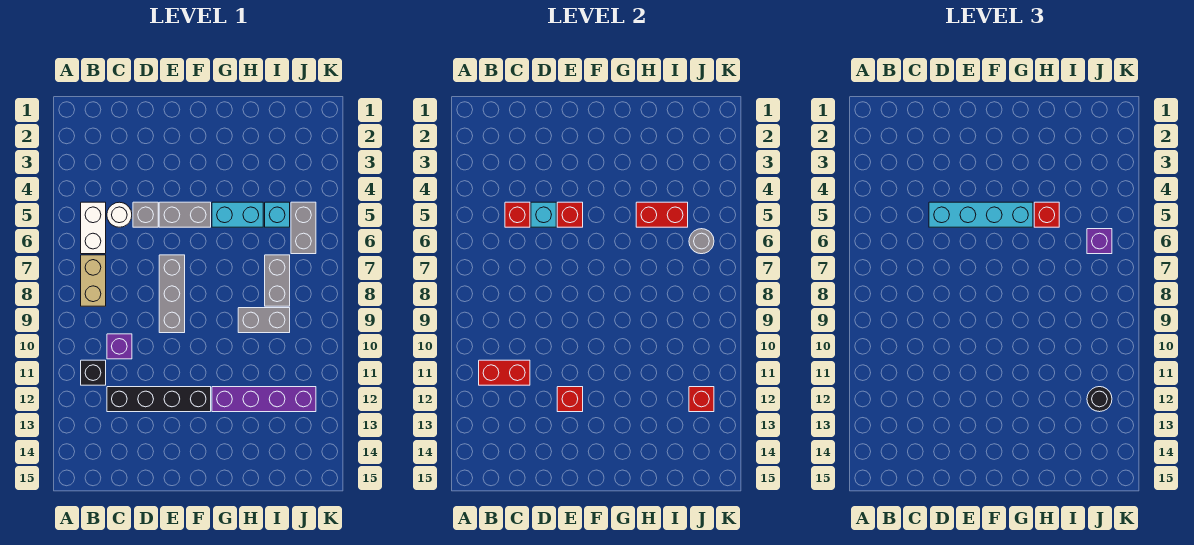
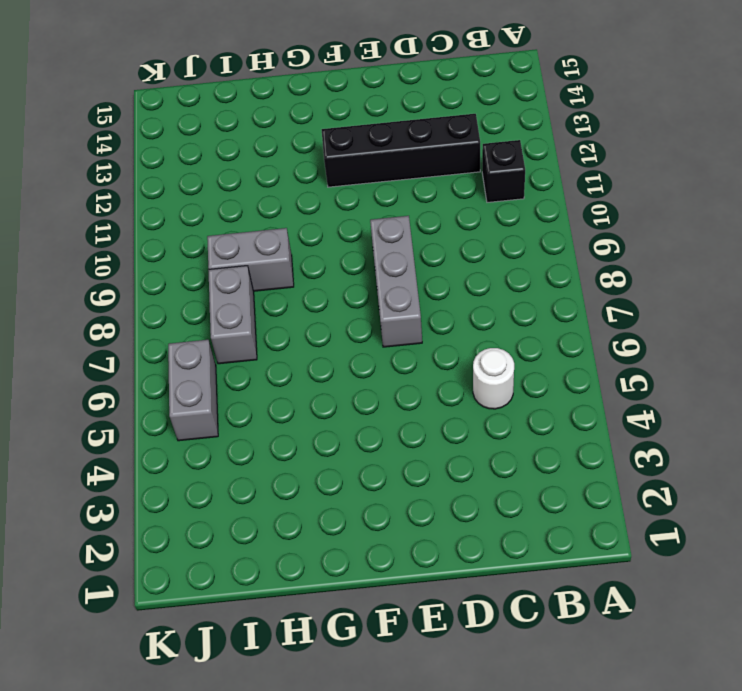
none -> white 1x2 brick [81,202,106,254]
none -> tan 1x2 brick [81,255,106,306]
none -> purple 1x1 brick [107,334,132,359]

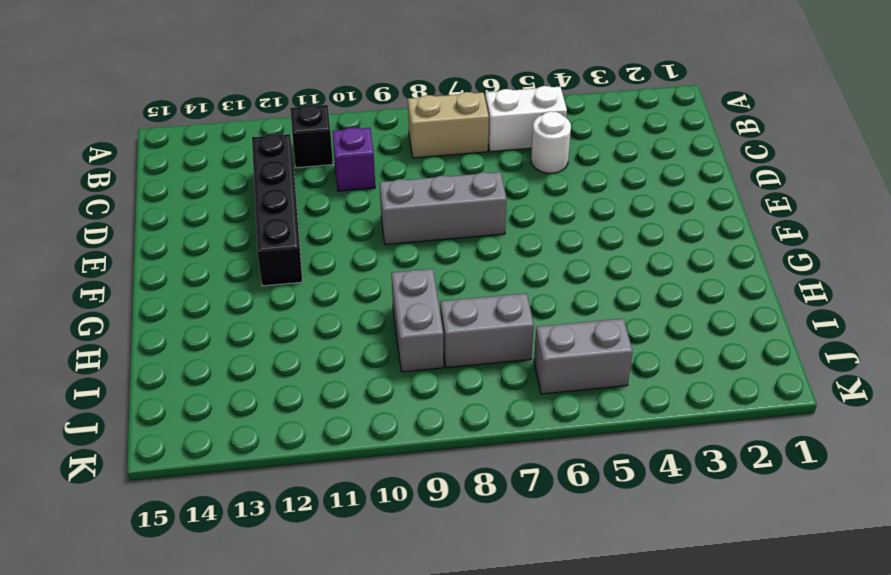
none -> grey 1x1 brick [133,202,158,227]
none -> grey 1x2 brick [159,202,211,227]
none -> cyan 1x2 brick [212,202,263,227]

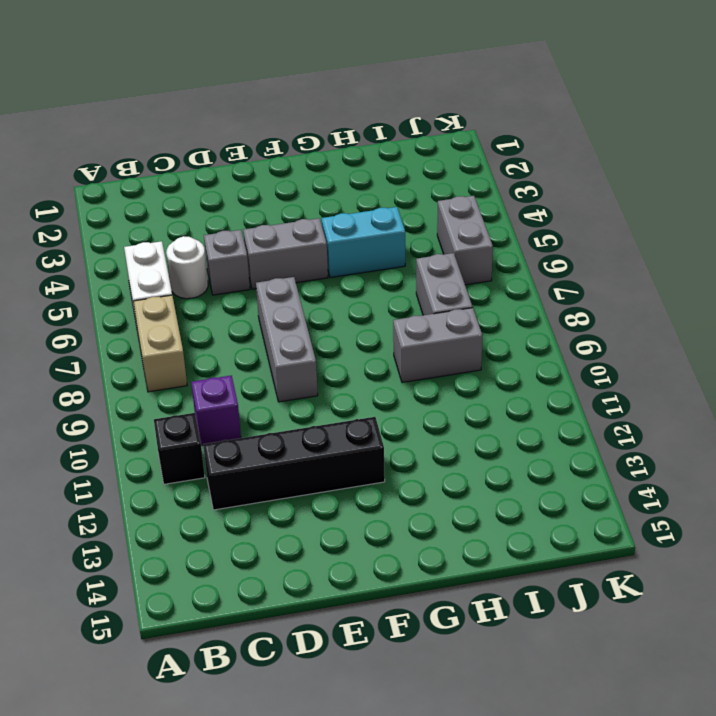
none -> purple 1x4 brick [212,387,316,412]
none -> cyan 1x1 brick [265,202,290,227]
none -> red 1x2 brick [479,360,530,385]

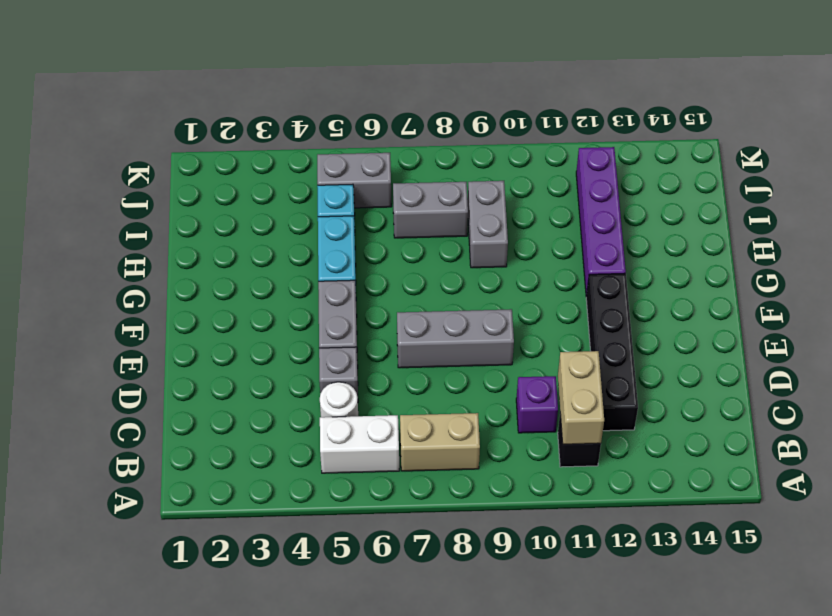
tan 1x2 brick [558,351,604,444] -> red 1x2 brick [479,360,530,385]
none -> red 1x1 brick [505,202,530,227]
none -> cyan 1x1 brick [531,202,556,227]
none -> red 1x1 brick [557,202,583,227]

